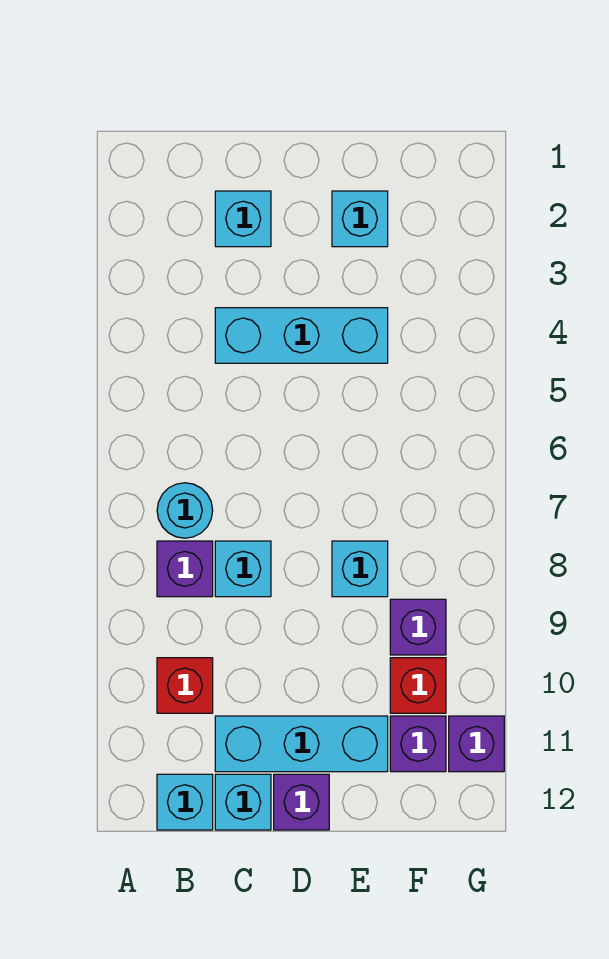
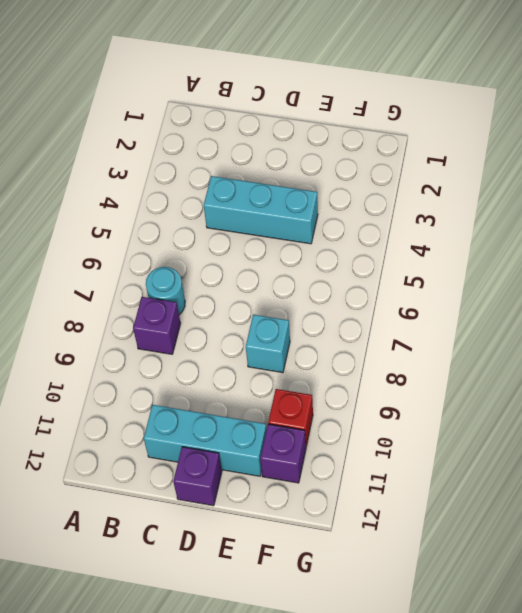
none -> red 1x1 brick [157,658,213,713]
none -> cyan 1x1 brick [157,774,213,830]
none -> cyan 1x1 brick [215,191,271,247]

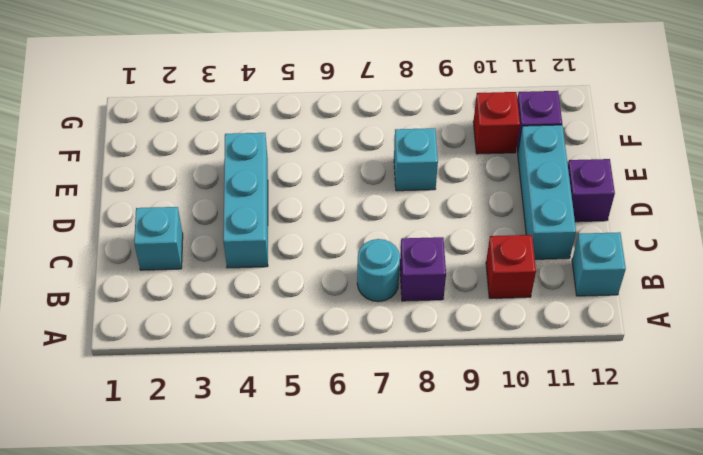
none -> cyan 1x1 brick [215,541,271,597]
none -> cyan 1x1 brick [215,774,271,830]
none -> cyan 1x1 brick [332,191,388,247]

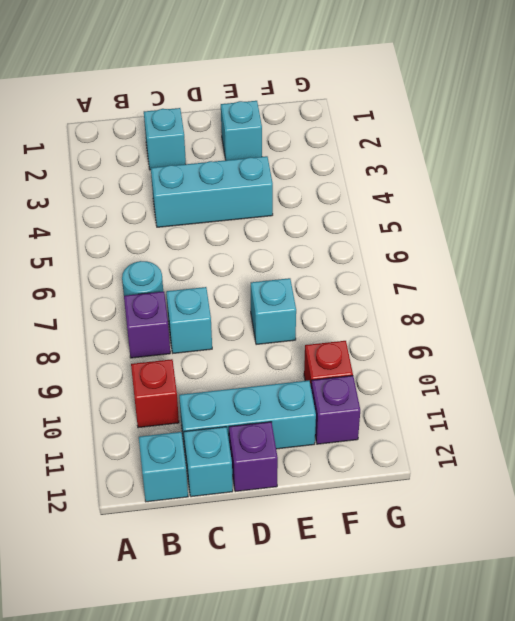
none -> purple 1x1 brick [390,599,446,655]
none -> purple 1x1 brick [449,716,504,772]

